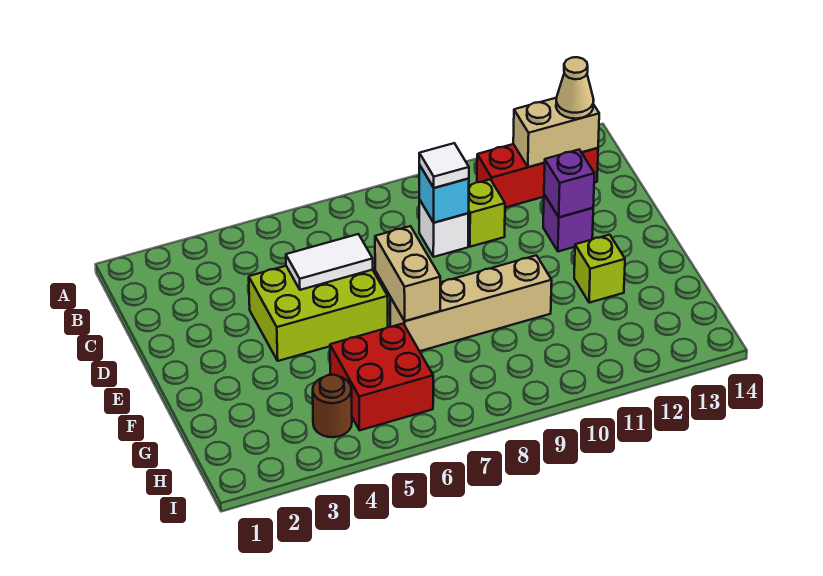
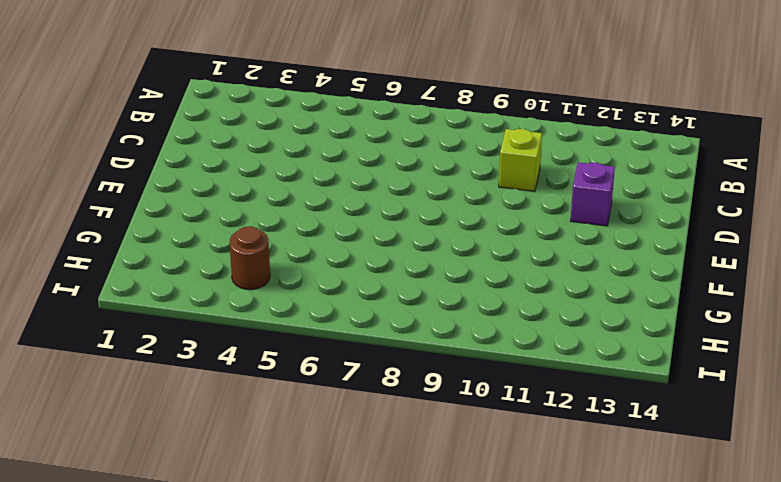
none -> red 1x3 brick [477,144,598,208]
none -> white 1x1 brick [419,200,469,257]
none -> lime 2x3 brick [249,266,388,361]

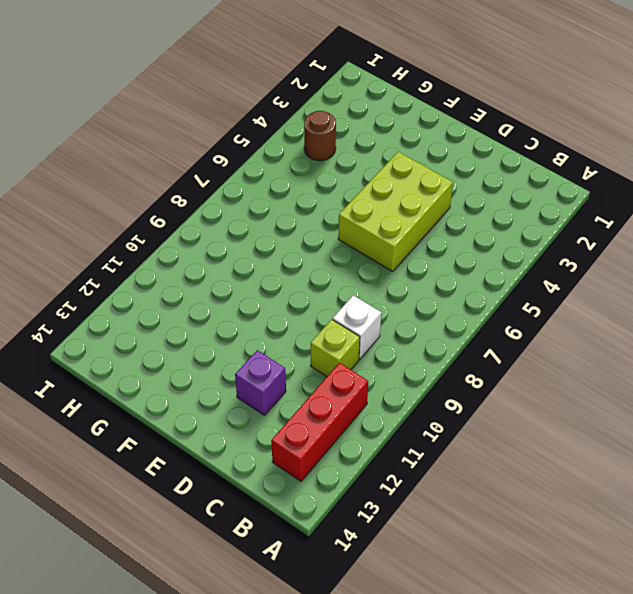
none -> tan 1x4 brick [390,255,552,351]
none -> lime 1x1 brick [574,235,625,303]
none -> red 2x2 brick [330,324,433,430]

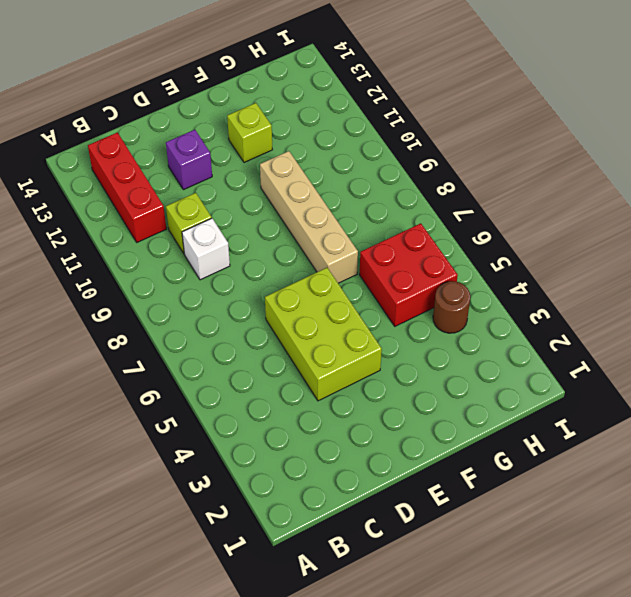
none -> tan 1x2 brick [513,98,599,167]
none -> cyan 1x1 brick [419,165,469,223]
none -> white 1x2 tile [286,234,373,290]

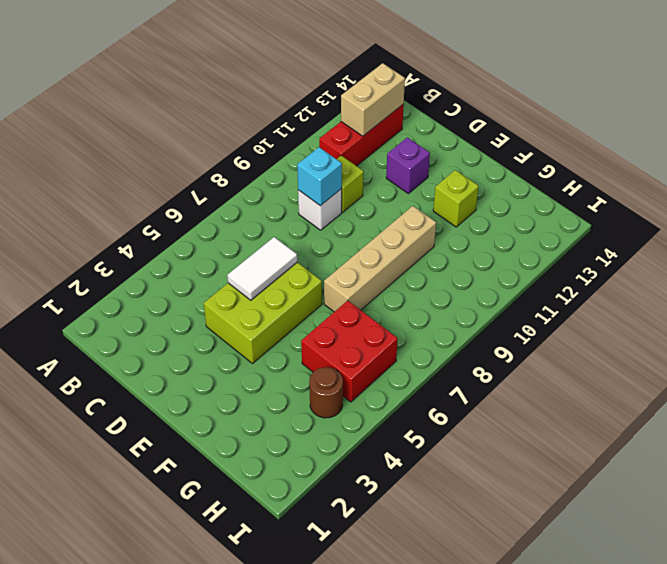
none -> purple 1x1 brick [544,150,594,217]
none -> tan 1x2 brick [375,226,440,321]
none -> tan 1x1 cone [556,57,594,119]

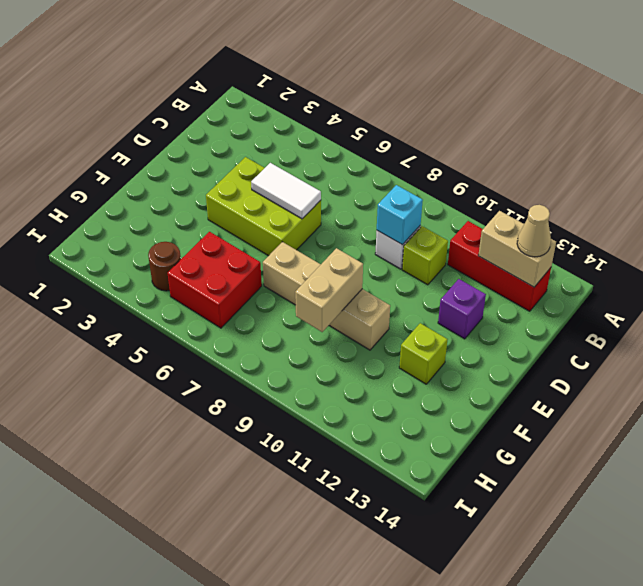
tan 1x2 brick [295,248,363,332] -> tan 1x2 brick moved to [375,226,440,321]
none -> purple 1x1 brick [544,150,594,217]
none -> white 1x1 tile [419,143,469,188]

